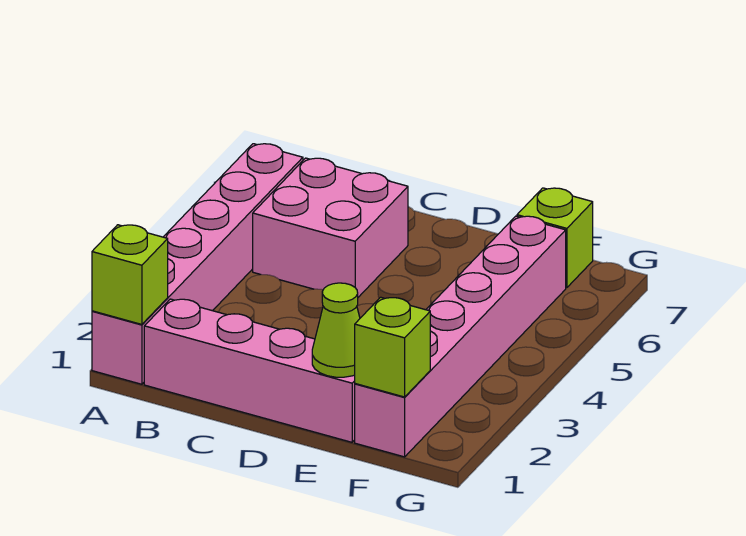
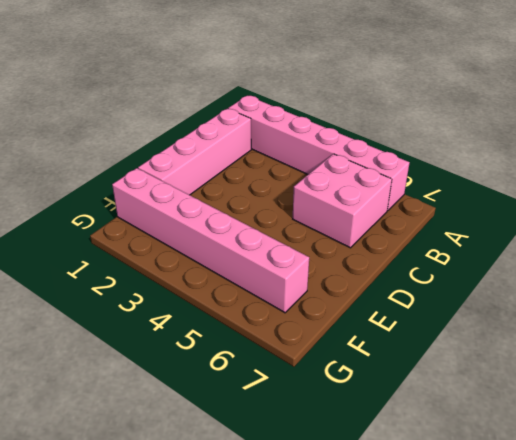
none -> lime 1x1 brick [517,188,593,288]
none -> lime 1x1 brick [92,225,168,324]

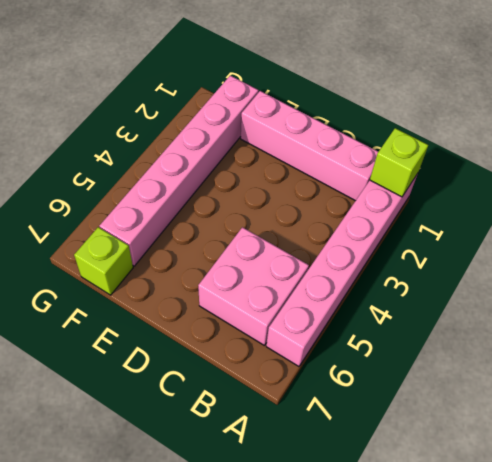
none -> lime 1x1 cone [312,283,360,377]
none -> lime 1x1 brick [355,297,430,397]

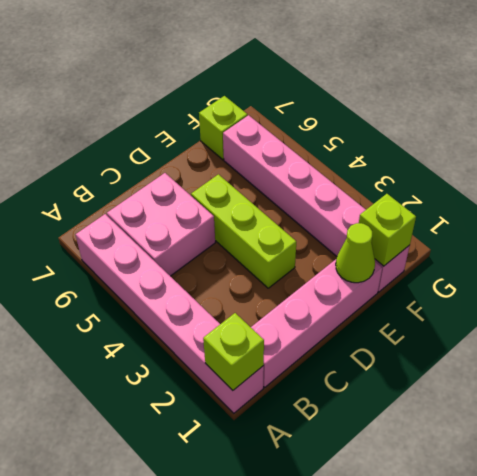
lime 1x3 brick [191,174,296,288] -> none

